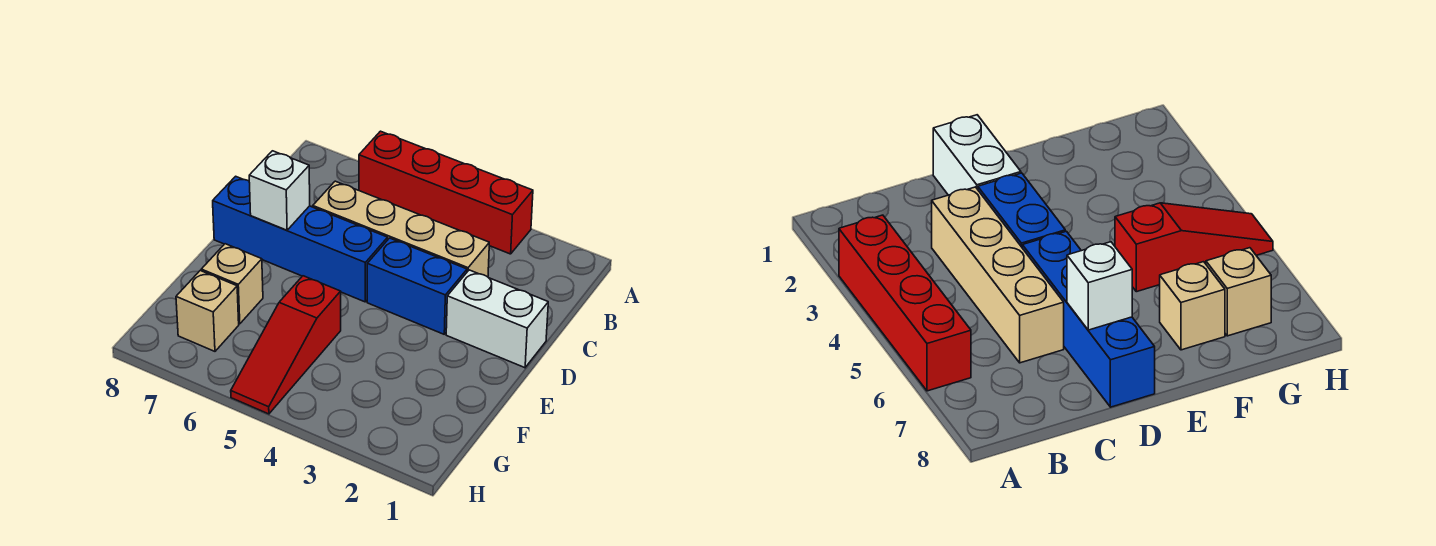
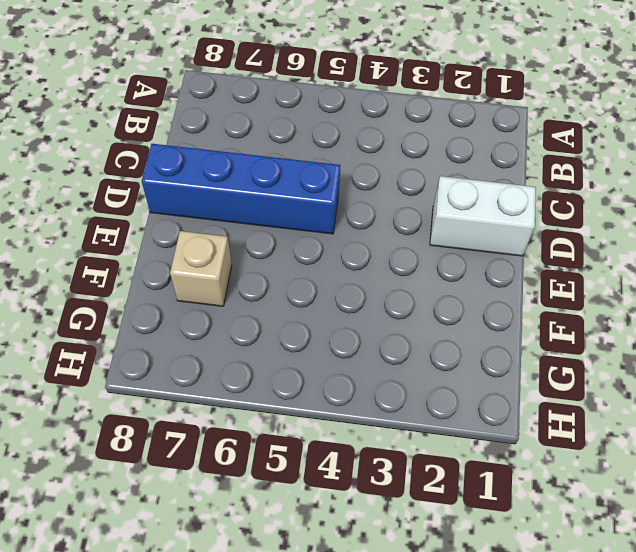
none -> red 1x4 brick [359,131,533,254]
none -> tan 1x4 brick [313,181,489,277]

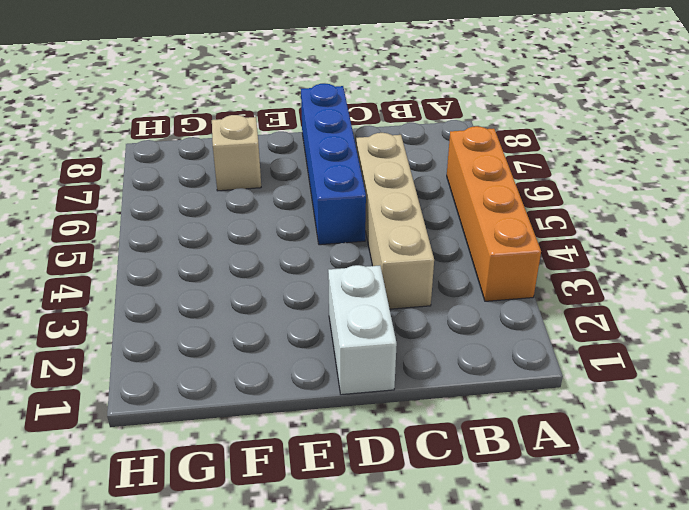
orange 1x4 brick [447,126,541,301] -> red 1x4 brick [359,131,533,254]
none -> blue 1x2 brick [367,238,467,334]
none -> red 1x3 slope [231,276,341,414]

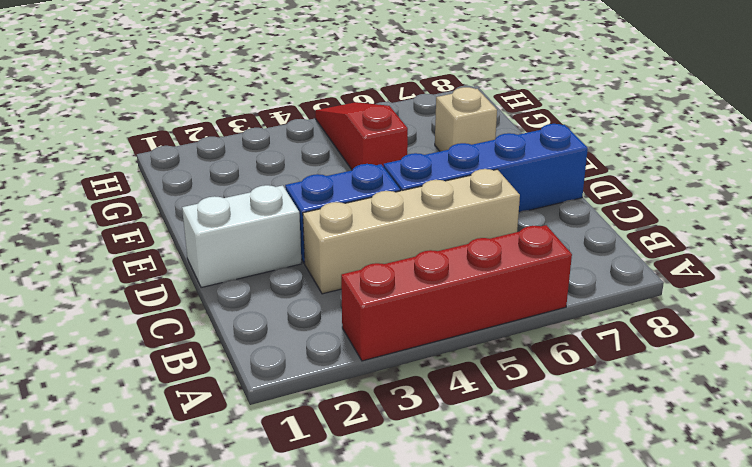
none -> tan 1x1 brick [176,271,239,351]
none -> white 1x1 brick [249,151,310,230]

